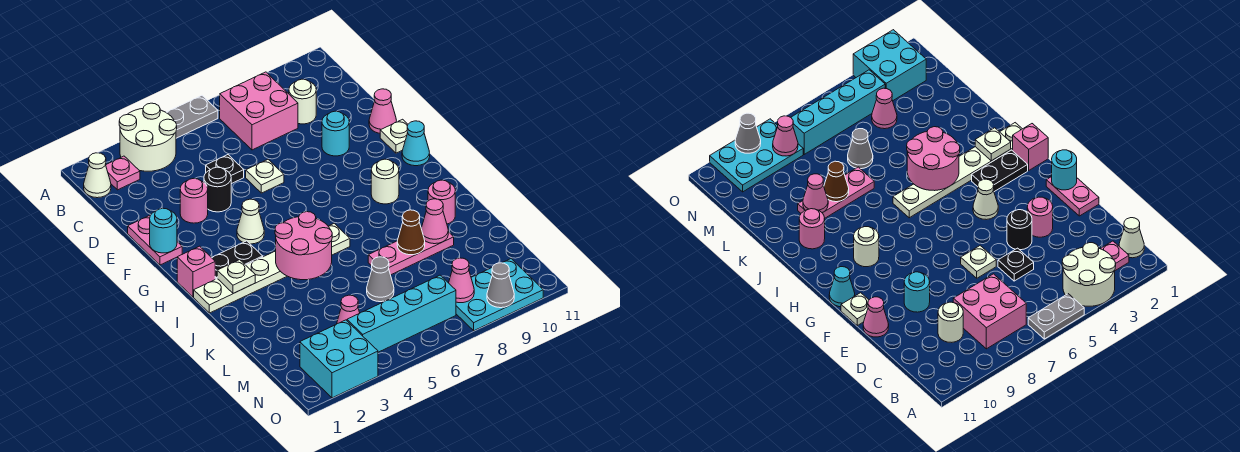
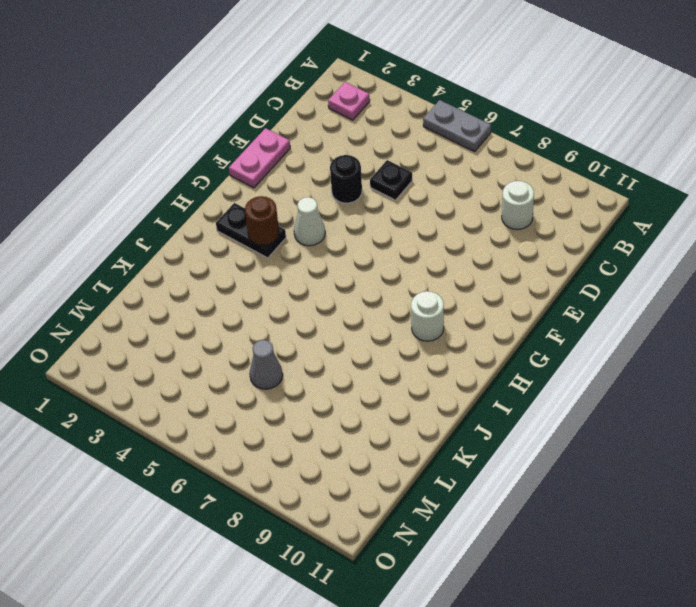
brown 1x1 round brick [245,196,279,245] -> none
none -> white 2x2 round brick [119,103,177,171]
none -> white 1x1 cone [84,153,111,198]
none -> pink 2x2 brick [220,72,298,150]
none -> pink 1x1 round brick [180,178,208,223]

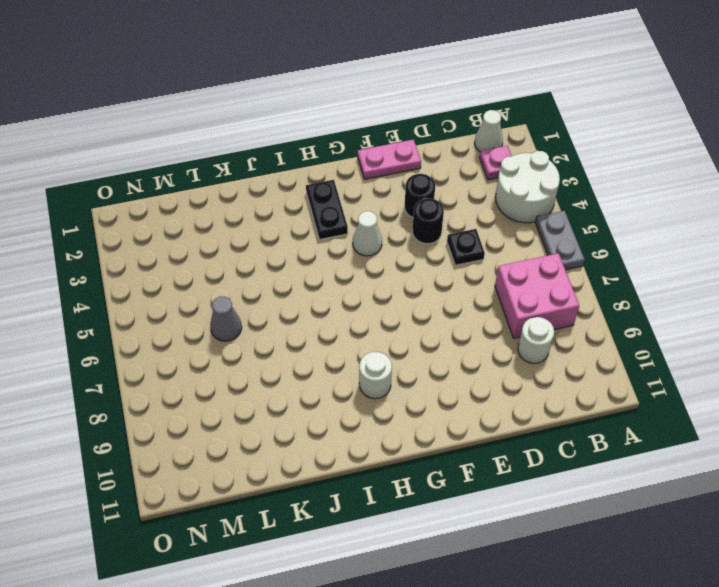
black 1x1 round brick [405,174,435,217] -> pink 1x1 round brick [180,178,208,223]
none -> white 1x1 plate [246,160,284,193]
none -> cyan 1x1 round brick [322,111,349,156]
none -> pink 1x1 cone [369,89,397,133]
none -> white 1x1 plate [380,119,408,153]

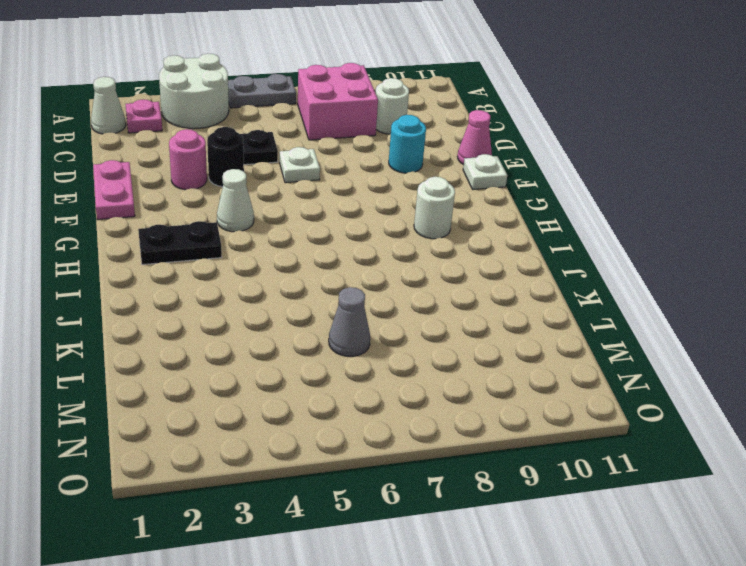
none -> cyan 1x1 cone [402,121,430,166]
none -> pink 1x1 brick [177,246,215,297]
none -> white 1x6 plate [194,223,350,313]
none -> pink 1x1 round brick [428,180,455,224]

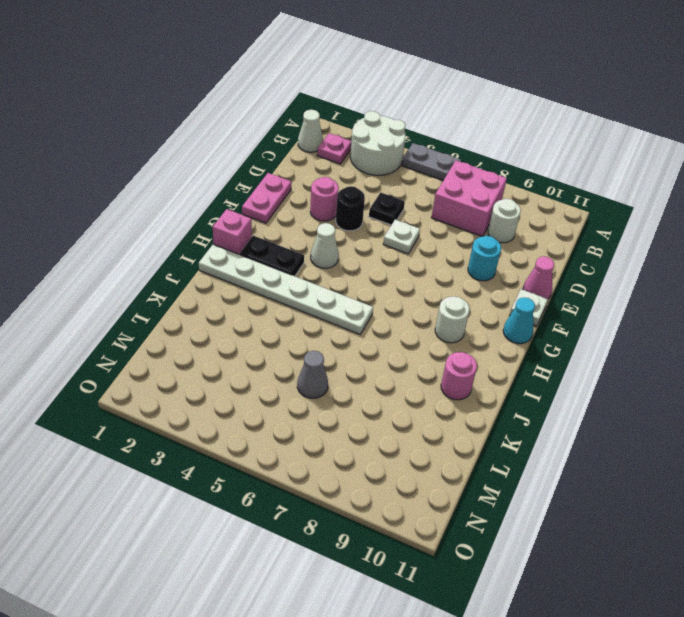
none -> pink 1x3 plate [368,232,454,275]
none -> pink 1x1 cone [337,295,360,324]
none -> cyan 2x2 brick [300,320,378,398]
none -> cyan 1x4 brick [347,275,456,352]

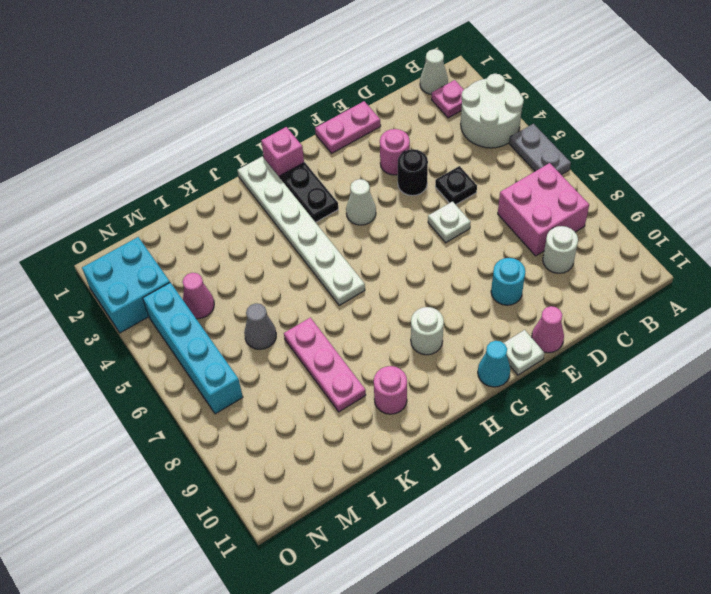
none -> cyan 2x3 plate [456,259,543,331]
none -> cyan 1x1 round brick [150,208,177,253]
none -> white 1x1 plate [217,260,255,293]
none -> pink 2x2 round brick [275,212,332,280]

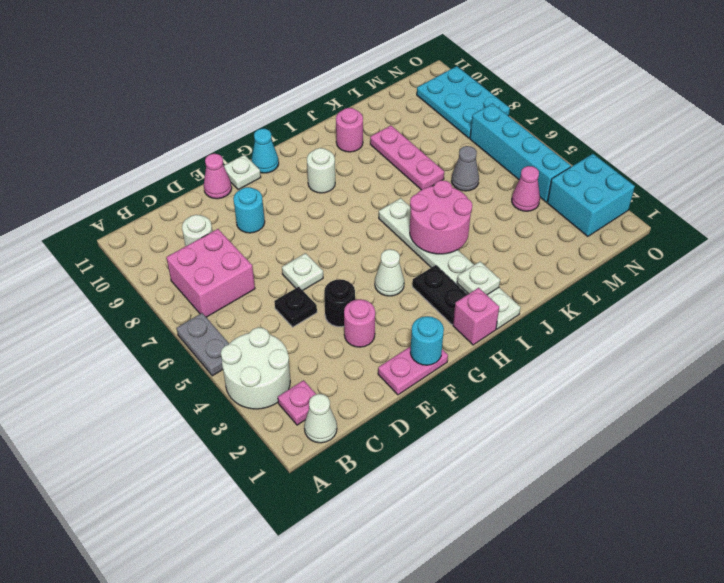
none -> brown 1x1 cone [397,210,425,255]
none -> pink 1x1 cone [421,199,448,244]
none -> pink 1x1 cone [449,258,474,303]
none -> grey 1x1 cone [487,263,514,308]

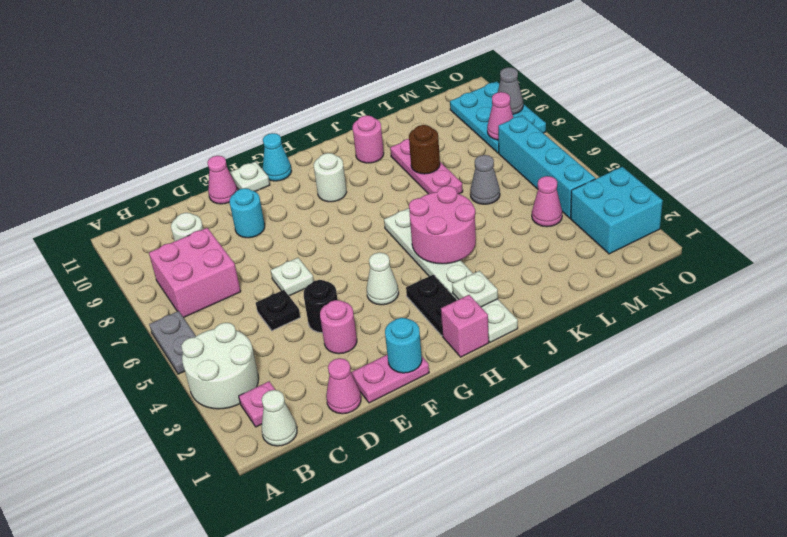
pink 1x1 cone [326,358,361,414] -> pink 1x1 cone moved to [421,199,448,244]
brown 1x1 round brick [409,125,440,174] -> brown 1x1 cone [397,210,425,255]

